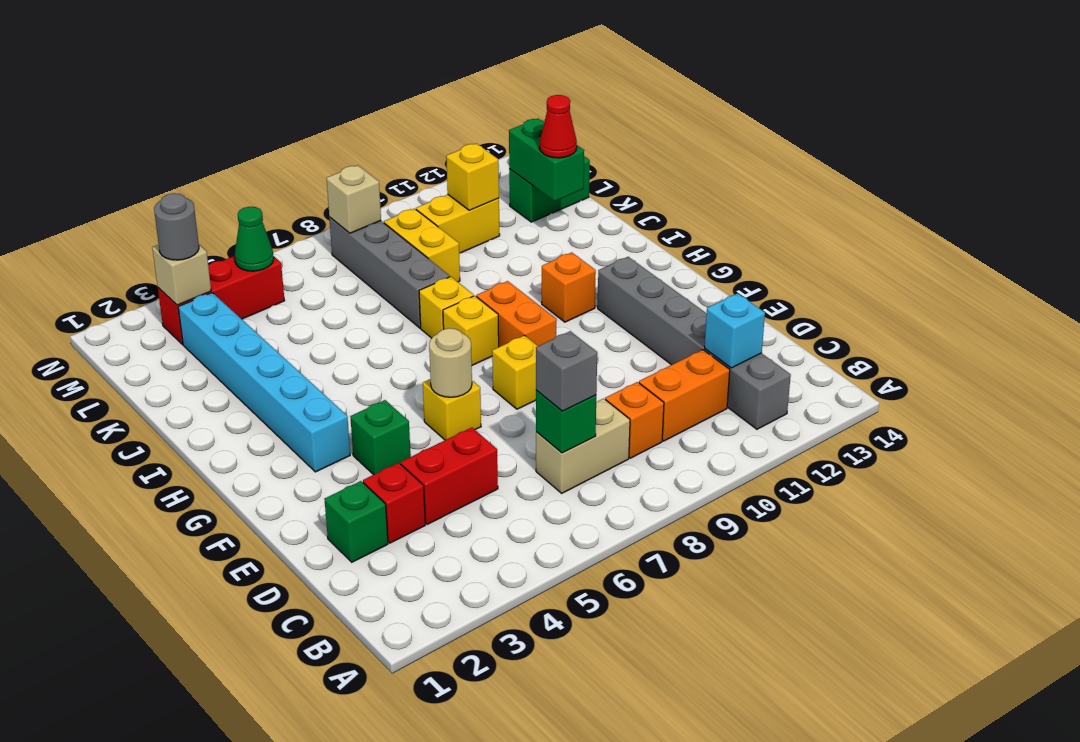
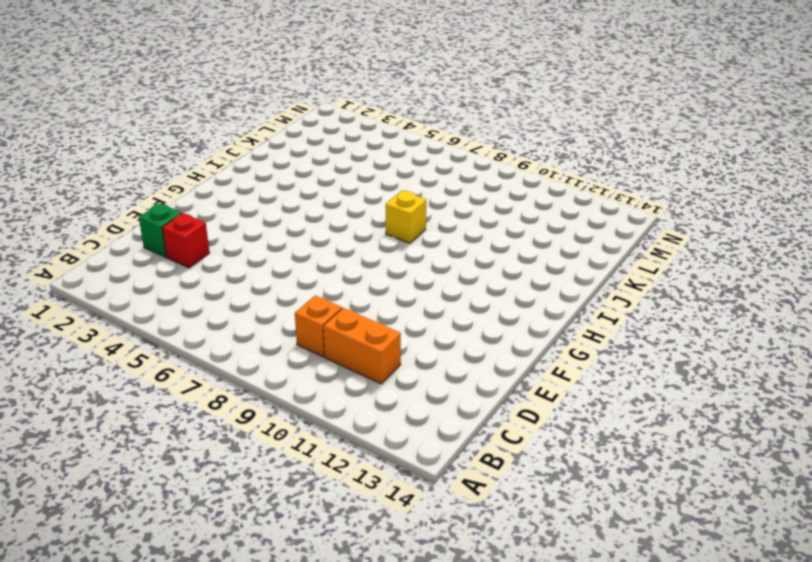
none -> grey 1x6 brick [598,257,791,429]
none -> tan 1x2 brick [536,398,630,493]
none -> red 1x2 brick [401,428,498,525]
none -> green 1x1 brick [350,400,411,475]

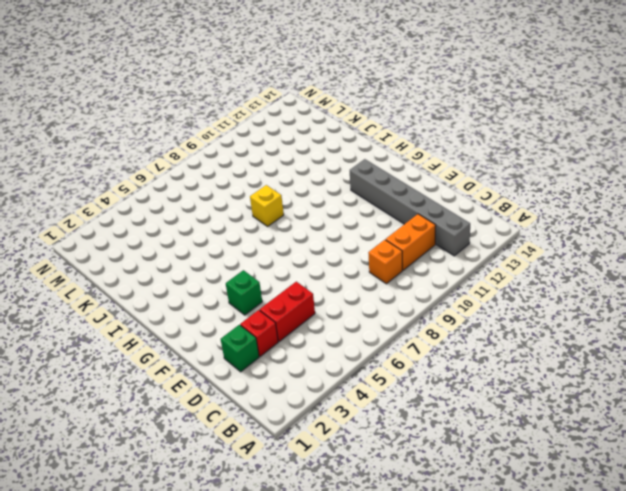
none -> tan 1x2 brick [536,398,630,493]
none -> yellow 1x1 brick [423,379,481,440]
none -> yellow 1x1 brick [492,335,537,409]
none -> cyan 1x6 brick [178,293,350,472]

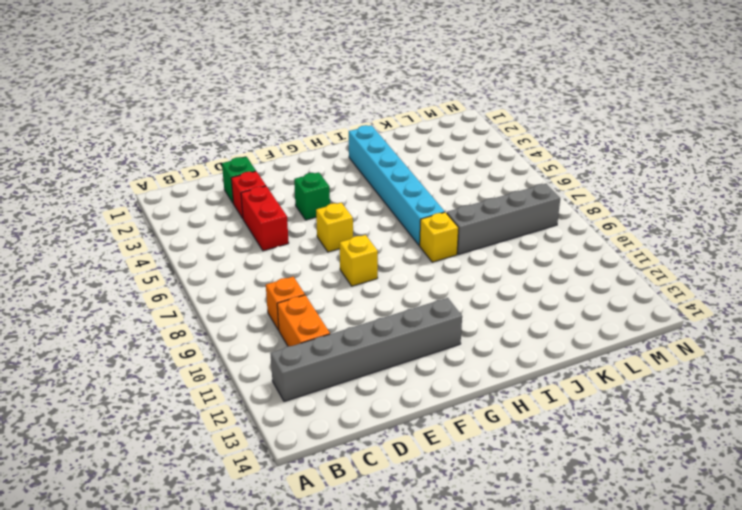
cyan 1x6 brick [349,125,445,246] -> cyan 1x6 brick turned to [178,293,350,472]
none -> tan 1x2 brick [536,398,630,493]
none -> orange 1x2 brick [476,281,557,347]
none -> yellow 1x1 brick [443,296,499,365]
none -> orange 1x1 brick [542,252,596,322]

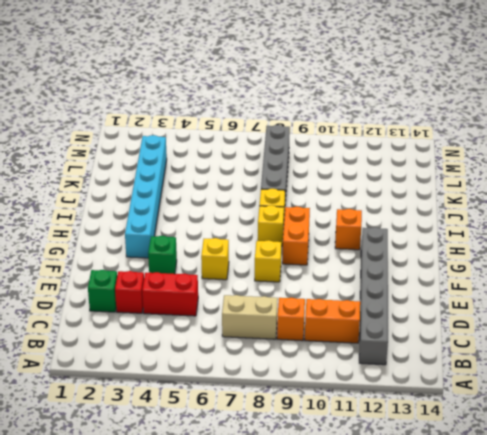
none -> yellow 1x2 brick [384,208,460,282]
none -> yellow 1x2 brick [416,195,500,253]
none -> green 1x2 brick [509,156,590,222]
none -> red 1x3 brick [158,256,285,344]

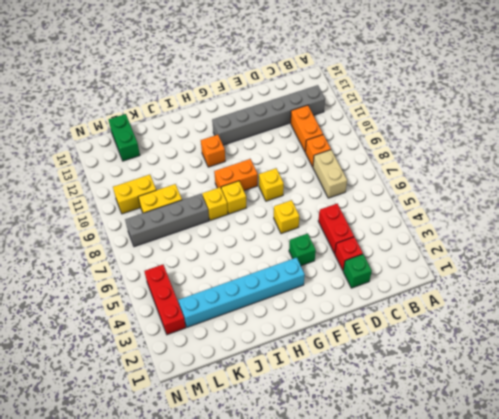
yellow 1x2 brick [113,175,156,214] -> yellow 1x2 brick turned to [416,195,500,253]
none -> green 1x1 brick [536,390,596,453]
none -> cyan 1x1 brick [705,293,765,368]
none -> tan 1x1 round brick [429,328,472,397]
none -> green 1x2 brick [509,118,584,201]

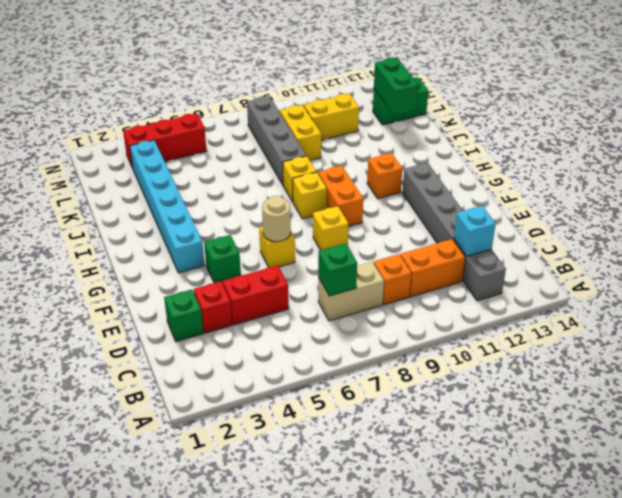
none -> yellow 1x1 brick [446,143,499,210]
none -> tan 1x1 brick [152,245,211,305]
none -> green 1x1 cone [235,207,274,271]
none -> tan 1x1 brick [327,165,381,233]

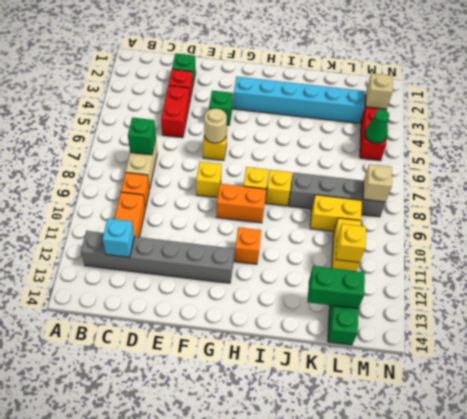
none -> grey 1x1 brick [536,331,597,411]
none -> red 1x1 cone [540,95,577,158]
none -> grey 1x1 round brick [154,193,199,260]

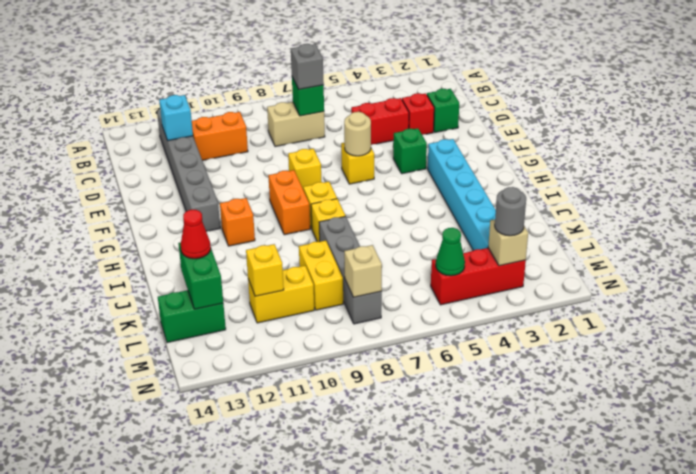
none -> orange 1x1 brick [605,382,664,458]

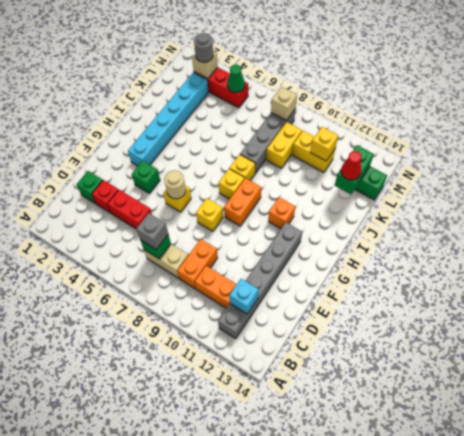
orange 1x2 brick [178,239,218,289] -> orange 1x1 brick [605,382,664,458]

